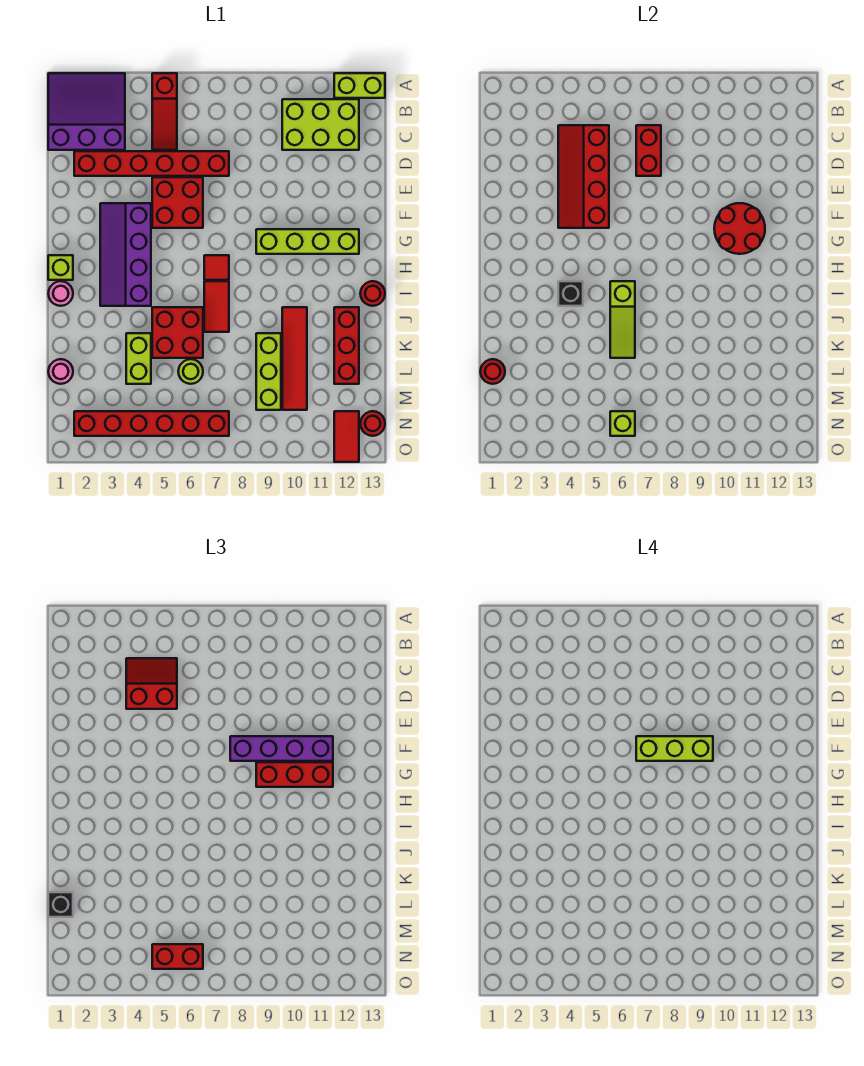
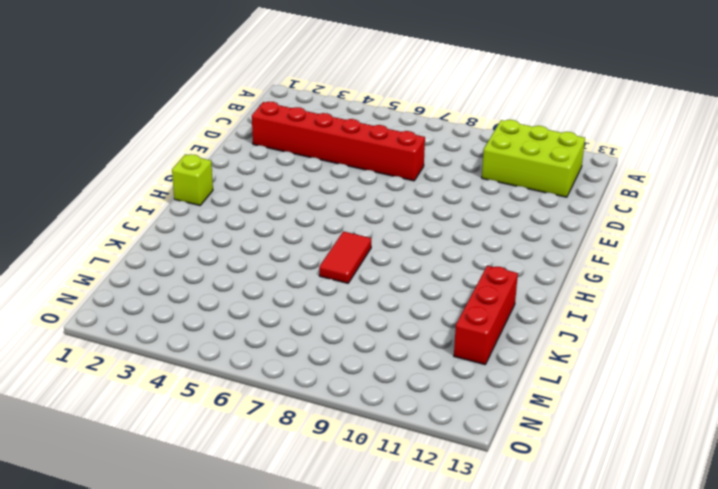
none -> purple 3x3 slope [48,73,125,150]
none -> red 1x3 slope [152,73,177,150]
none -> lime 1x2 brick [334,73,385,98]
none -> red 2x2 brick [152,177,203,228]

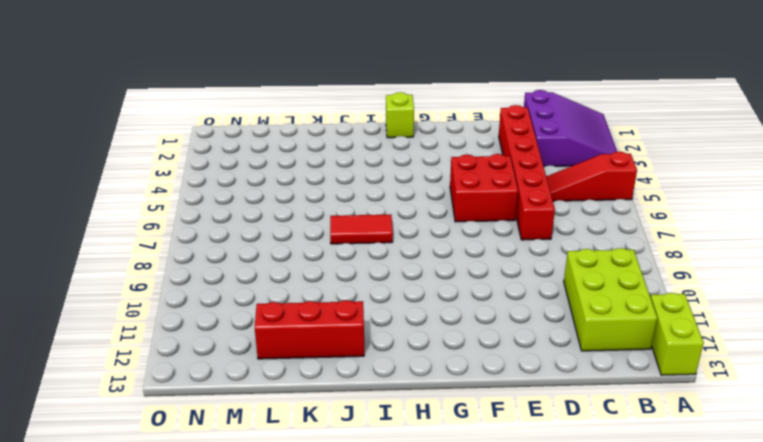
none -> purple 2x4 slope [100,203,151,306]
none -> lime 1x4 brick [256,229,359,254]
none -> red 1x1 tile [204,255,229,280]
none -> pink 1x1 round brick [48,281,73,306]

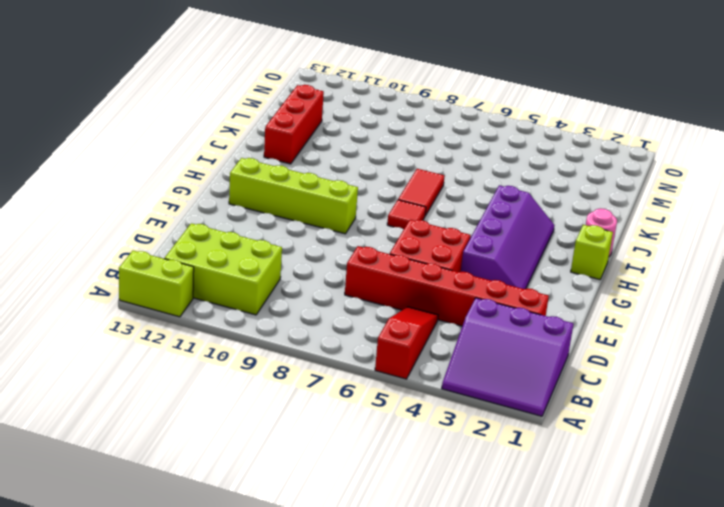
none -> red 1x1 round brick [360,281,385,306]
none -> red 2x2 brick [152,307,203,358]
none -> red 1x4 tile [282,307,307,410]
none -> lime 1x2 brick [126,333,151,384]

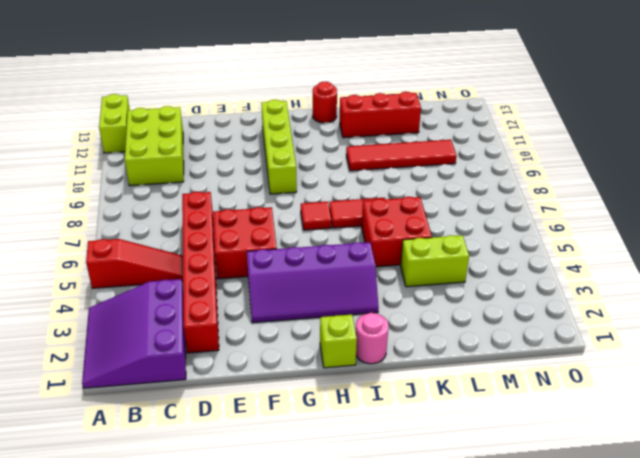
none -> lime 1x3 brick [256,333,281,410]
none -> pink 1x1 round brick [48,359,73,384]
none -> lime 1x1 round brick [178,359,203,384]
none -> red 1x6 brick [74,411,229,436]

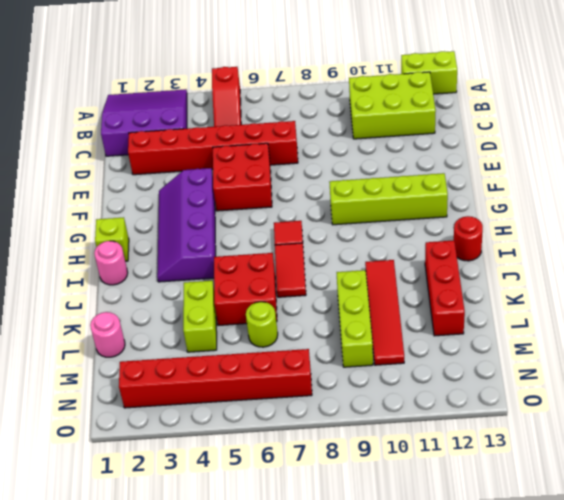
none -> red 1x2 tile [334,411,359,462]
none -> red 1x1 round brick [360,411,385,436]
none -> red 2x4 slope [558,125,609,228]
none -> red 1x2 brick [636,125,661,176]

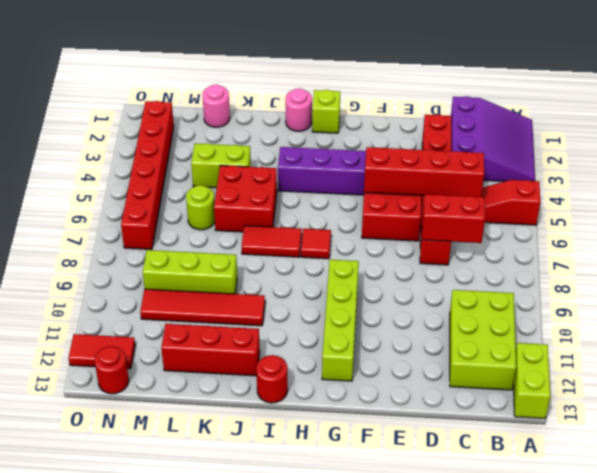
none -> red 2x2 round brick [714,203,765,254]
none -> black 1x1 brick [558,281,583,306]
none -> lime 1x3 slope [610,281,635,358]
none -> red 1x1 round brick [480,359,505,384]

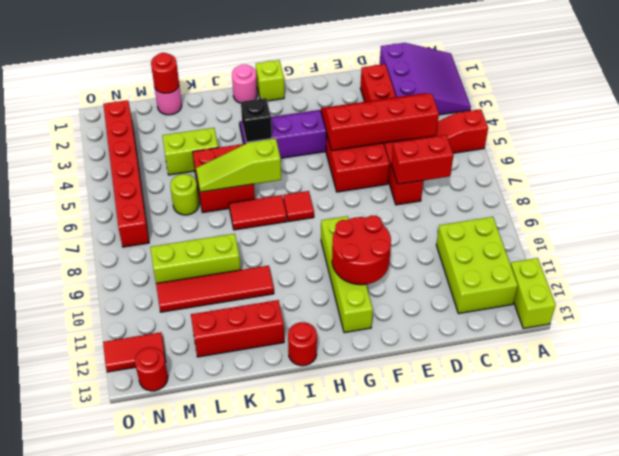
none -> lime 1x1 brick [610,411,635,436]
none -> red 2x2 slope [126,658,177,709]
none -> purple 1x4 brick [230,736,333,761]
none -> red 1x3 brick [256,762,333,787]

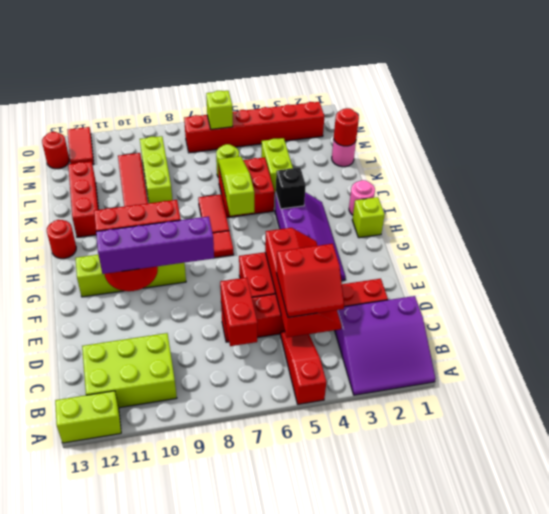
none -> black 1x1 brick [48,892,73,917]
none -> red 1x2 brick [152,944,203,969]
none -> lime 1x3 brick [636,736,713,761]

